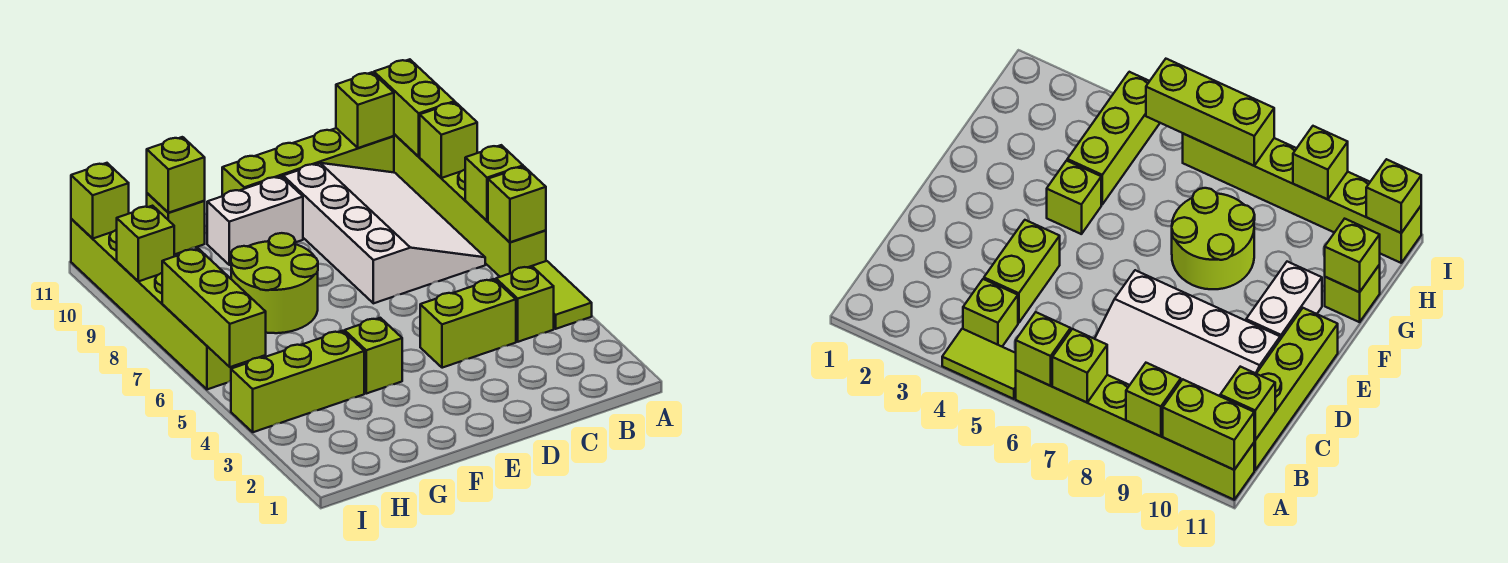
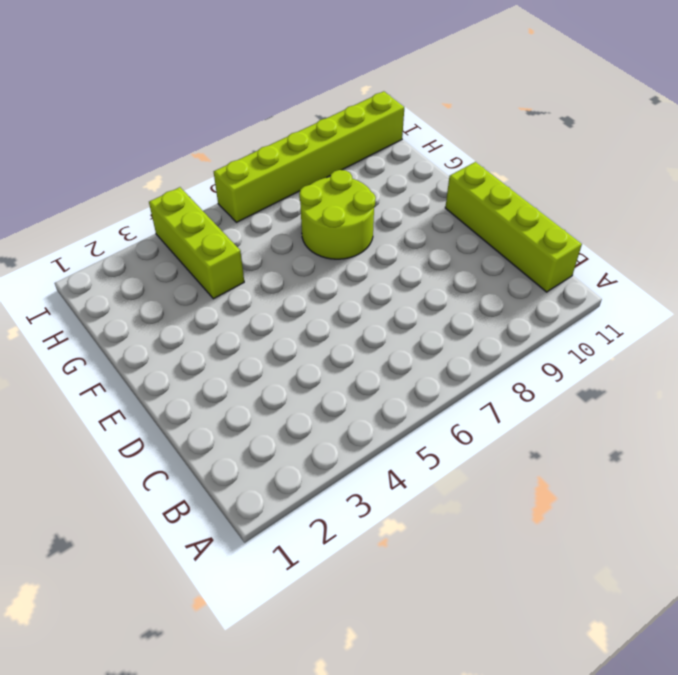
none -> lime 1x2 tile [533,261,592,329]
none -> lime 1x6 brick [394,134,546,277]
none -> lime 1x1 brick [496,266,554,342]

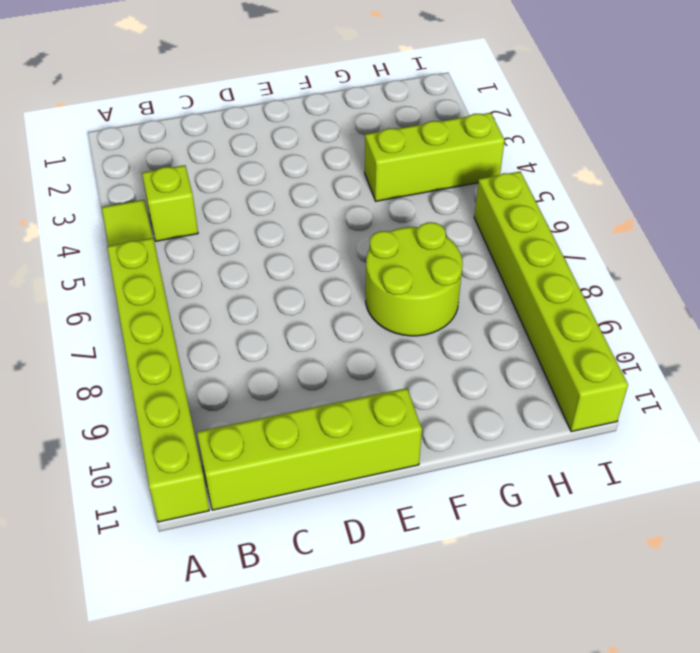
none -> white 3x4 slope [283,163,485,303]
none -> lime 1x2 brick [420,279,516,368]
none -> white 1x2 brick [207,176,303,265]

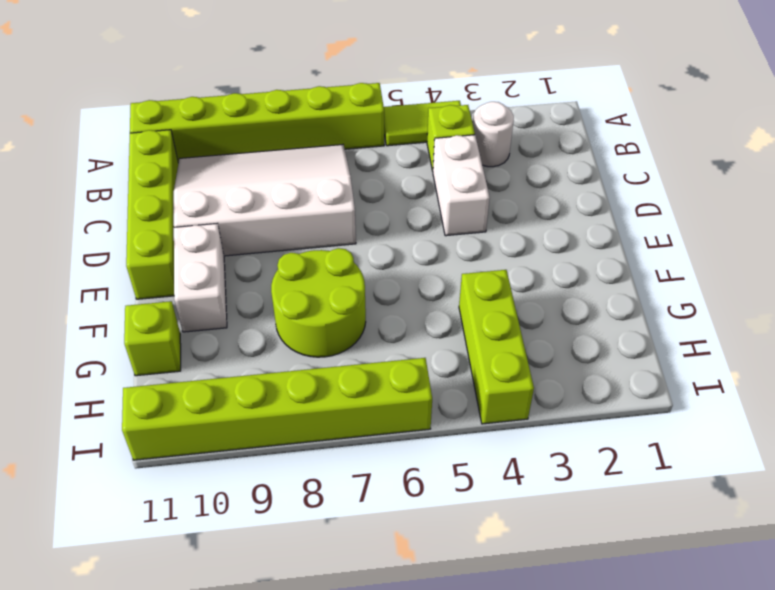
white 1x1 round brick [473,102,514,167] -> none
white 1x2 brick [433,135,490,236] -> lime 1x2 brick [420,279,516,368]
none -> lime 1x1 brick [344,318,402,394]
none -> lime 1x1 brick [488,167,546,242]
none -> lime 1x1 brick [465,145,523,221]

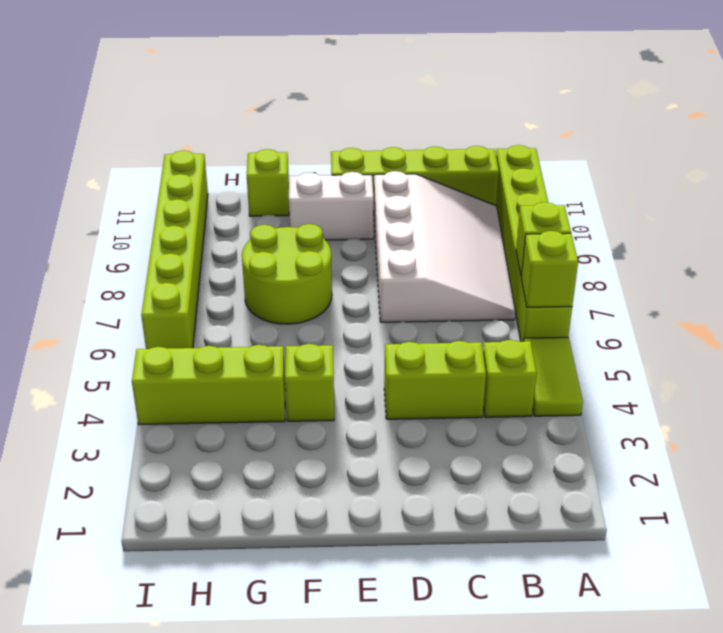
none -> lime 1x1 brick [420,102,477,178]
none -> lime 1x2 brick [374,59,455,157]
none -> lime 1x1 brick [336,72,394,148]

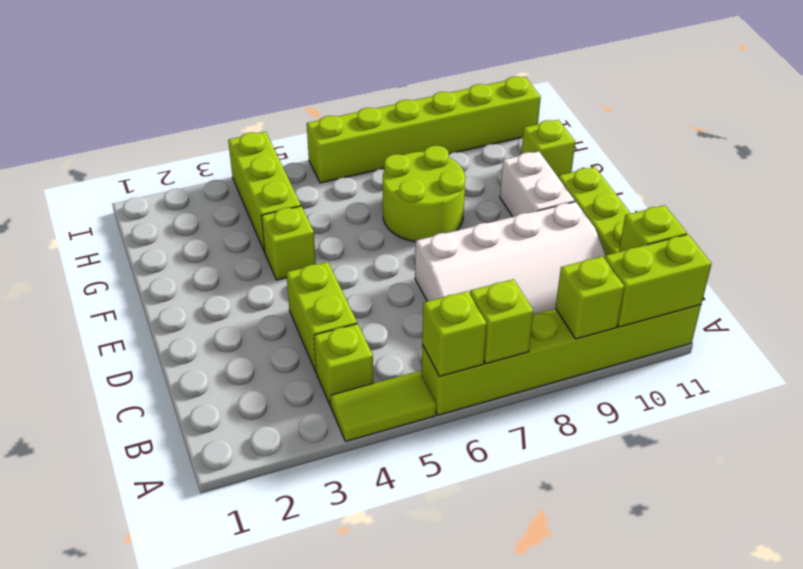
none -> lime 1x1 brick [147,137,205,213]
none -> lime 1x3 brick [162,249,266,367]
none -> lime 1x1 brick [117,206,174,281]

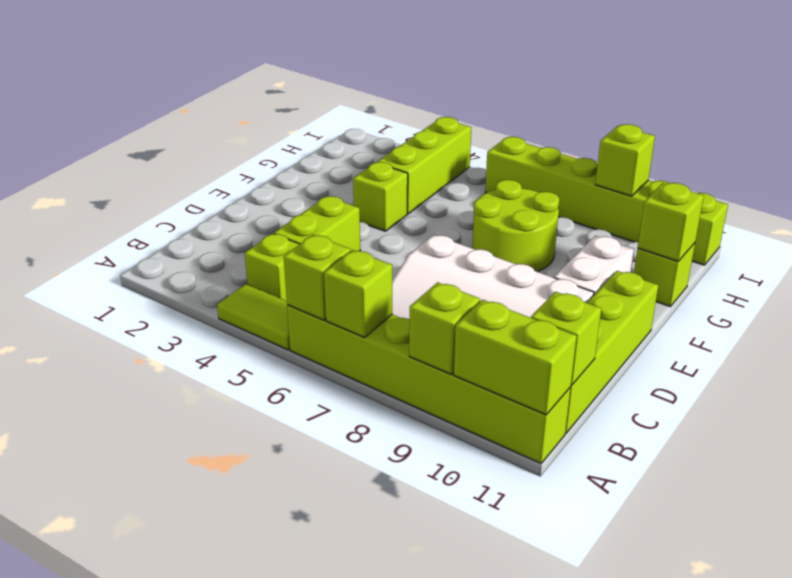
none -> lime 1x3 brick [162,249,266,367]
none -> lime 1x1 brick [71,163,129,238]

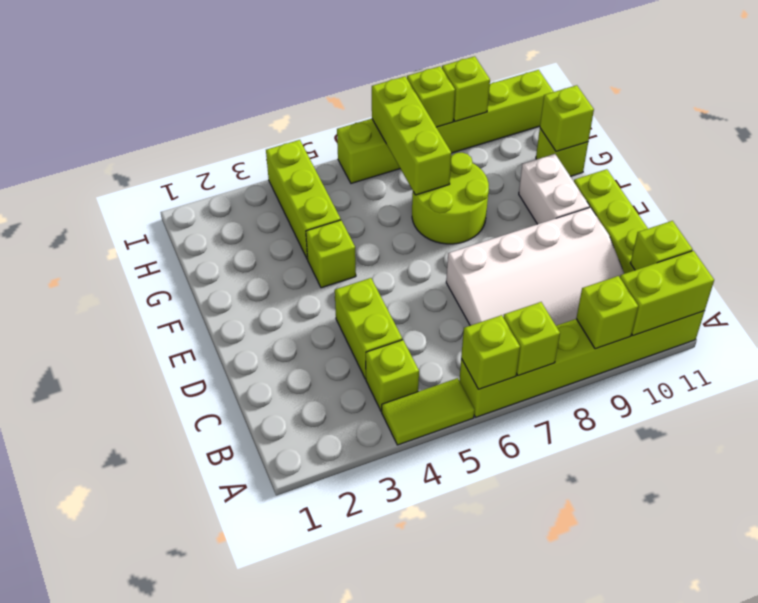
lime 1x3 brick [372,76,451,195] -> lime 1x3 brick turned to [162,249,266,367]
lime 1x1 brick [407,66,455,127] -> lime 1x1 brick moved to [71,163,129,238]

